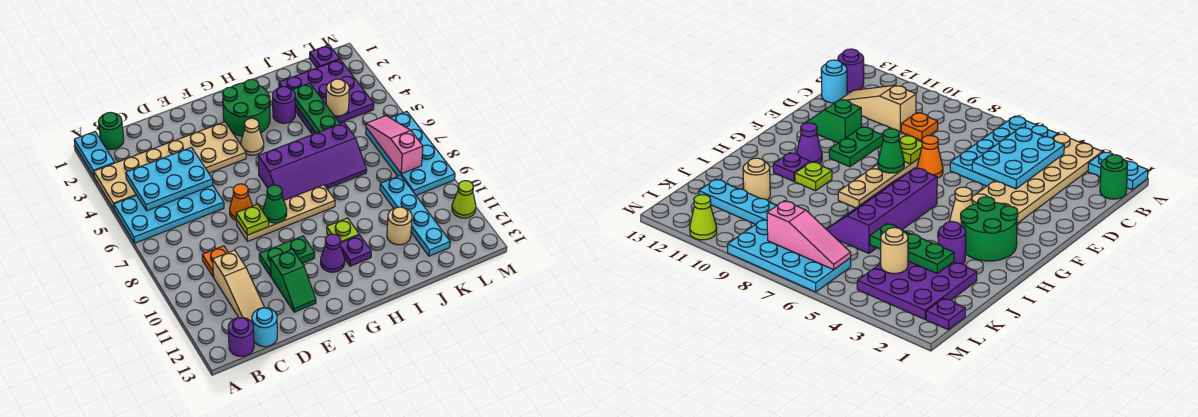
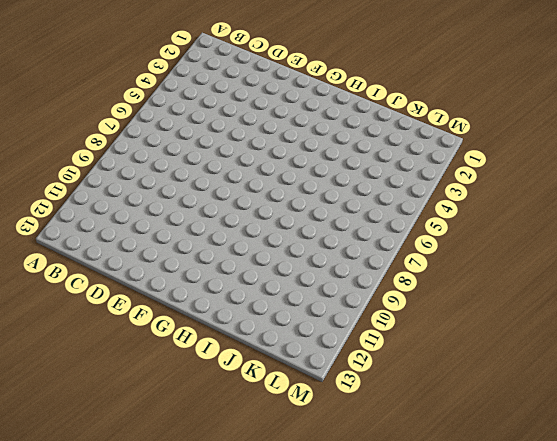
none -> cyan 1x2 plate [74,132,115,176]
none -> tan 2x6 plate [94,122,246,209]
none -> cyan 2x4 plate [114,185,224,243]
none -> green 1x1 round brick [99,112,124,149]

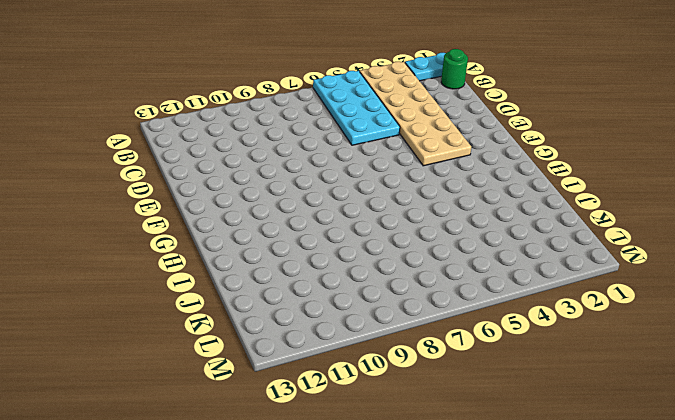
none -> purple 1x1 round brick [228,318,254,356]
none -> orange 1x1 plate [202,246,228,277]
none -> tan 1x3 slope [213,250,265,322]
none -> cyan 1x1 round brick [252,308,277,347]

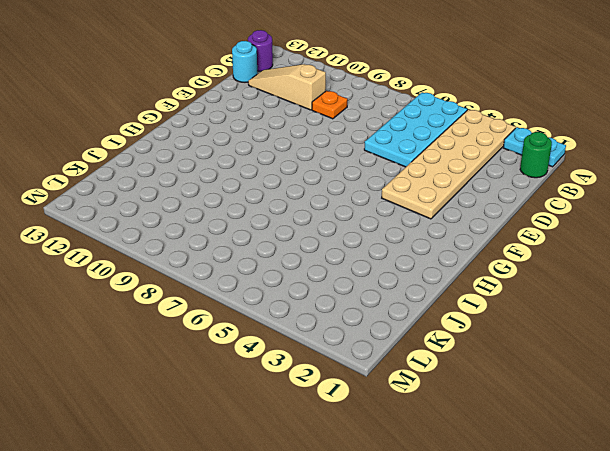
none -> orange 1x1 cone [230,184,252,221]
none -> tan 1x4 plate [237,185,335,242]
none -> green 1x2 plate [259,236,315,276]
none -> green 1x2 slope [271,249,316,312]

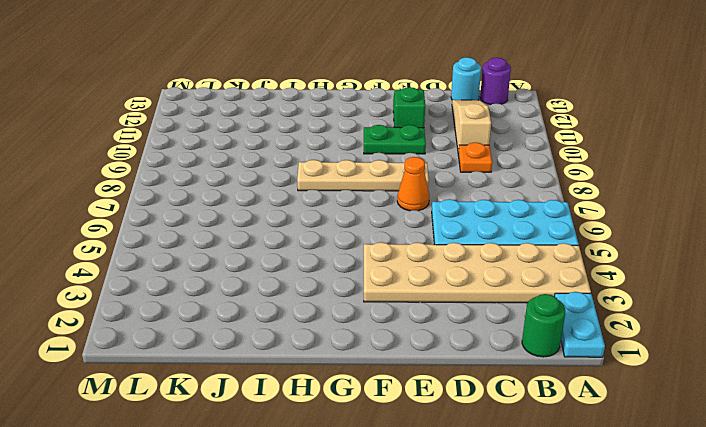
none -> green 2x2 round brick [223,79,270,136]
none -> tan 1x1 cone [241,118,264,155]
none -> purple 2x4 slope [258,123,367,200]
none -> purple 1x1 cone [321,234,345,272]

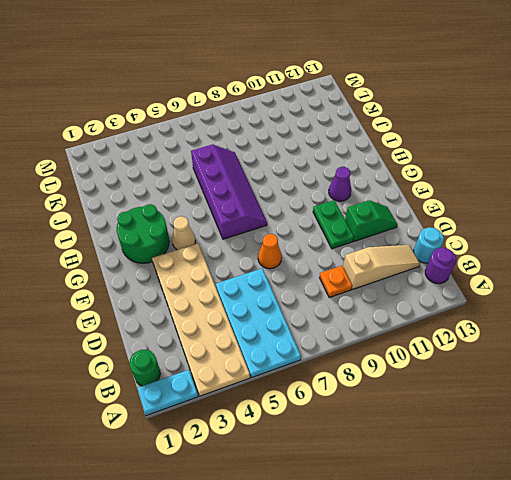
none -> tan 1x4 plate [237,185,335,242]
none -> lime 1x1 plate [327,218,359,242]
none -> purple 1x1 plate [340,235,371,266]
none -> purple 1x1 round brick [273,87,295,123]

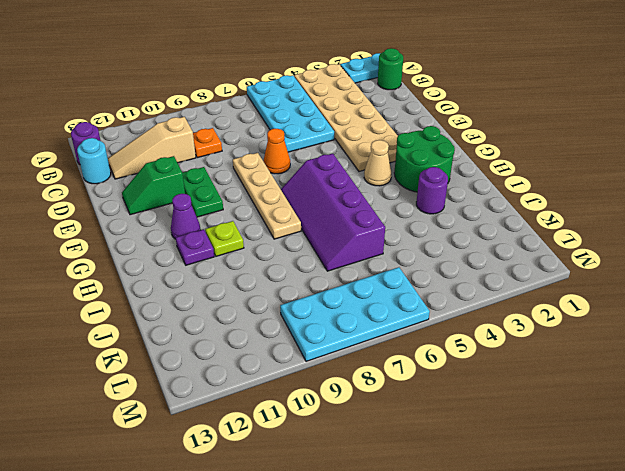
none -> purple 3x3 plate [279,60,374,133]
none -> tan 1x1 round brick [387,207,412,245]
none -> cyan 1x4 plate [380,175,450,256]
none -> purple 1x1 plate [310,45,340,68]

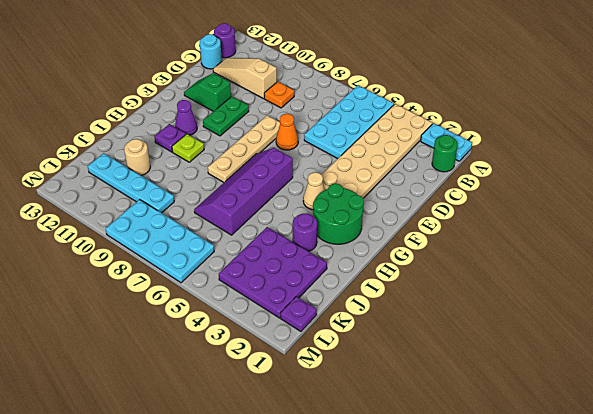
none -> lime 1x1 cone [452,181,476,218]
none -> cyan 2x3 plate [126,147,213,211]
none -> lime 1x1 plate [236,204,269,235]
none -> green 1x1 cone [263,185,287,223]

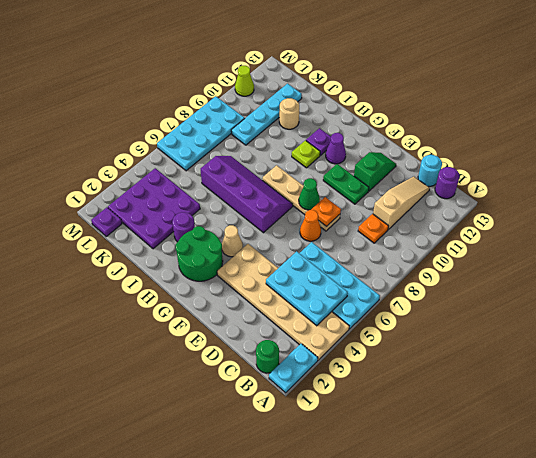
orange 1x1 plate [311,197,341,227] -> lime 1x1 plate [236,204,269,235]
none -> green 1x3 plate [293,83,340,133]
none -> tan 1x1 round brick [326,79,349,116]
none -> pink 1x3 slope [366,116,423,174]

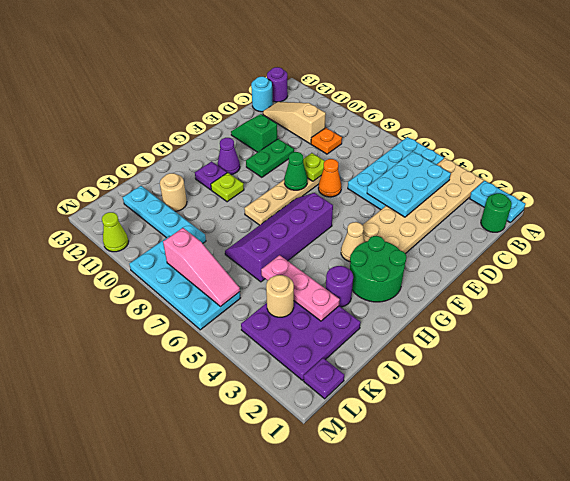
pink 1x3 plate [261,255,340,321] -> green 1x3 plate [293,83,340,133]

